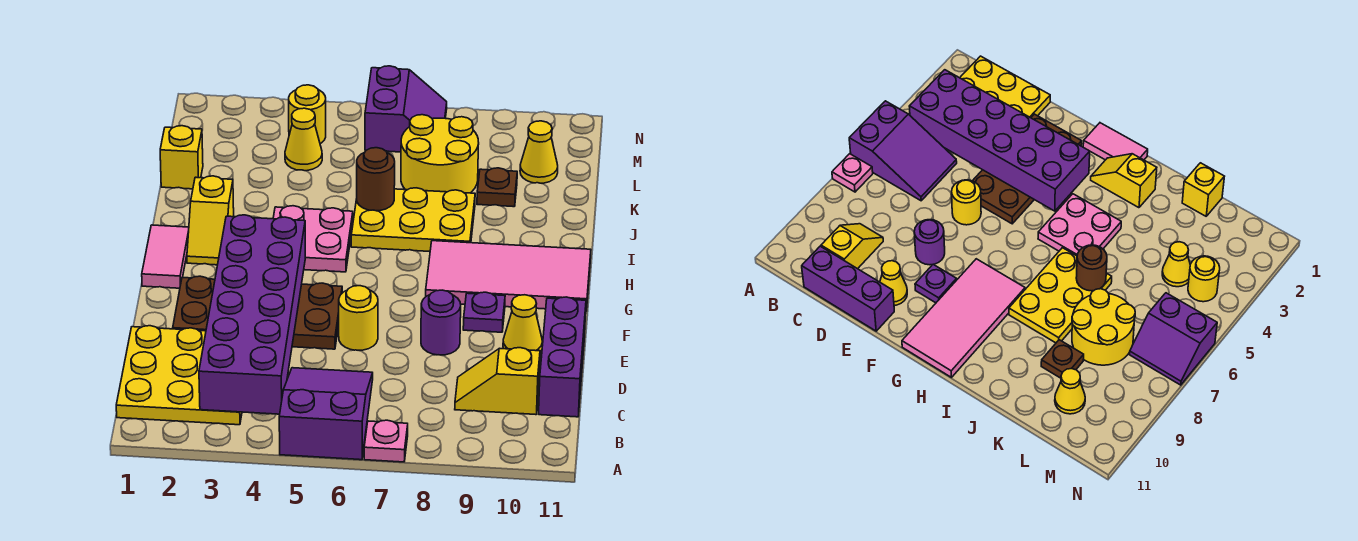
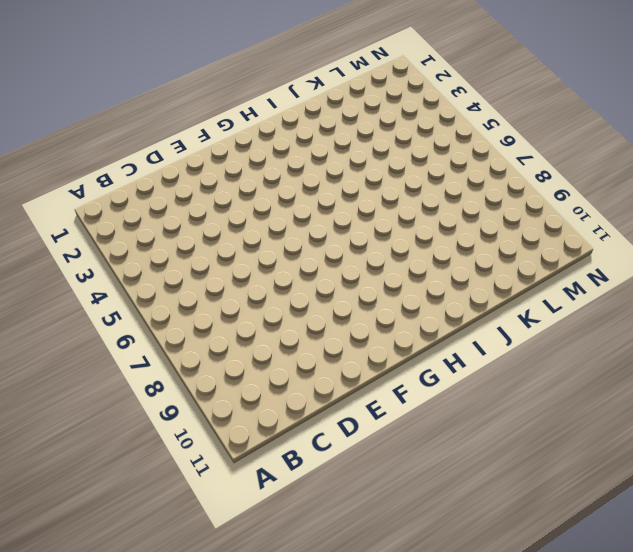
none -> purple 2x3 slope [279,368,373,460]
none -> pink 1x1 plate [364,420,408,462]
none -> yellow 3x3 plate [116,326,242,425]

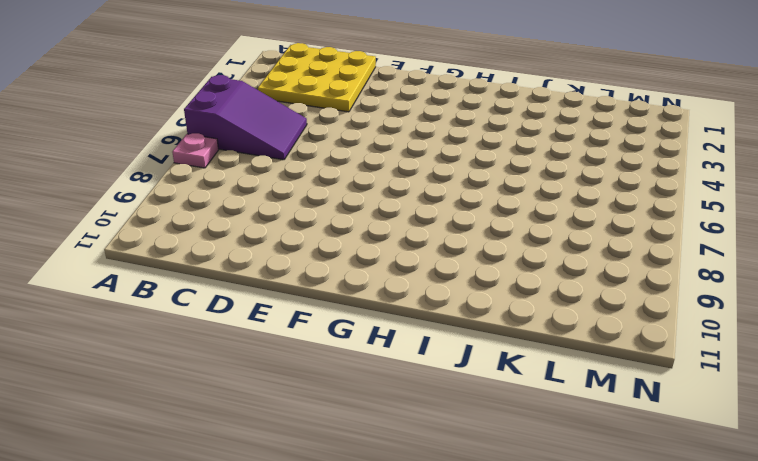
none -> yellow 1x2 slope [455,348,540,415]
none -> purple 1x3 brick [539,297,586,417]
none -> brown 2x4 plate [173,276,342,349]

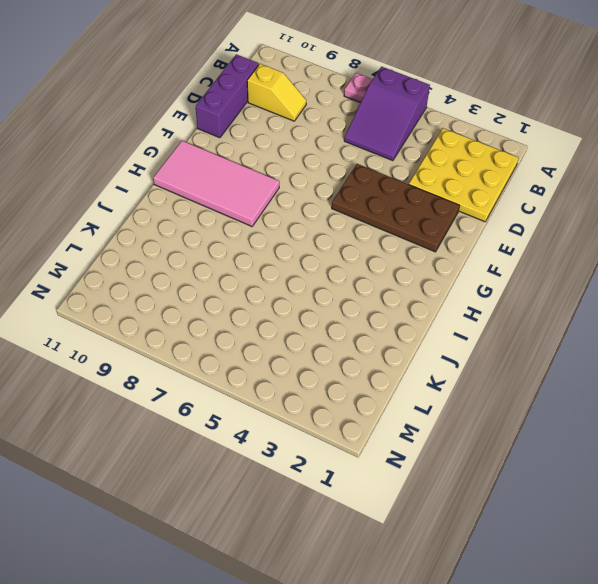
none -> yellow 1x1 round brick [339,286,378,350]
none -> purple 1x1 round brick [421,290,461,355]
none -> yellow 1x1 cone [503,295,542,353]

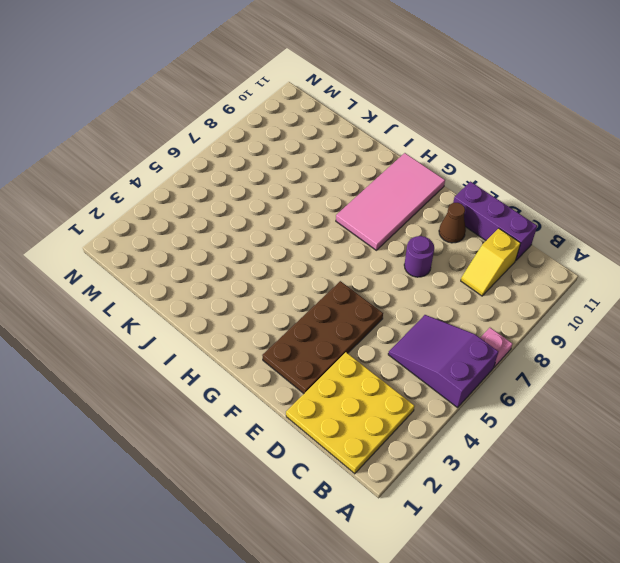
brown 1x1 cone [439,203,466,243] -> yellow 1x1 cone [503,295,542,353]
none -> yellow 1x1 round brick [339,286,378,350]
none -> purple 1x1 plate [463,292,505,332]
none -> pink 1x2 tile [142,225,189,288]

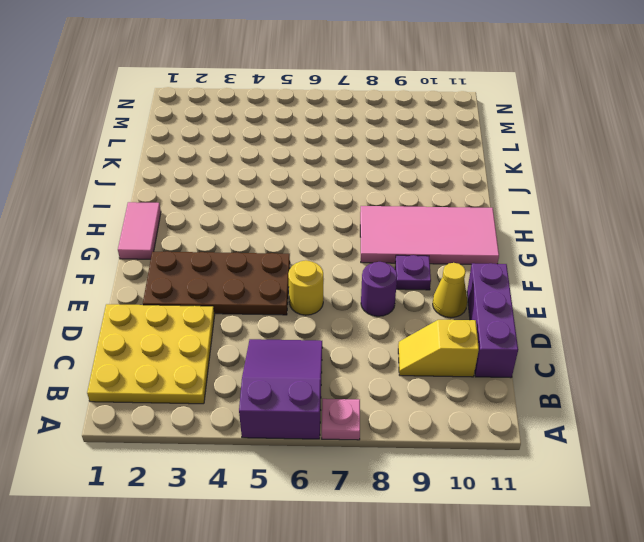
none -> yellow 1x2 slope [187,176,234,265]
none -> pink 2x2 plate [273,206,353,272]
none -> yellow 2x3 plate [351,188,475,252]

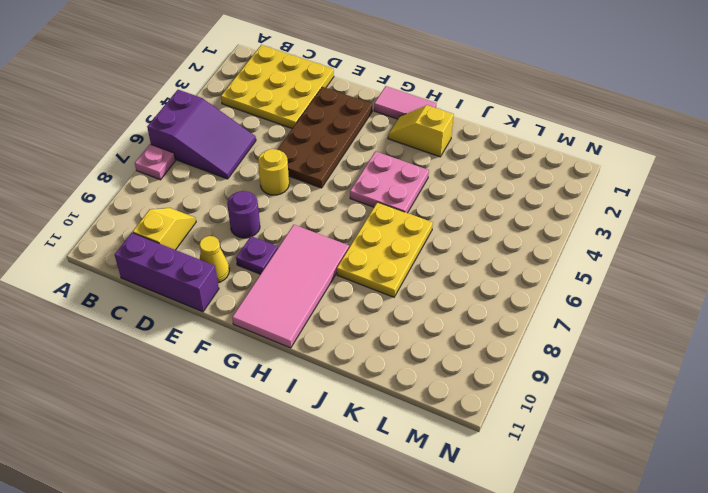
none -> yellow 1x1 brick [160,126,203,189]
none -> yellow 2x2 round brick [401,115,479,193]
none -> brown 1x1 plate [477,168,517,207]

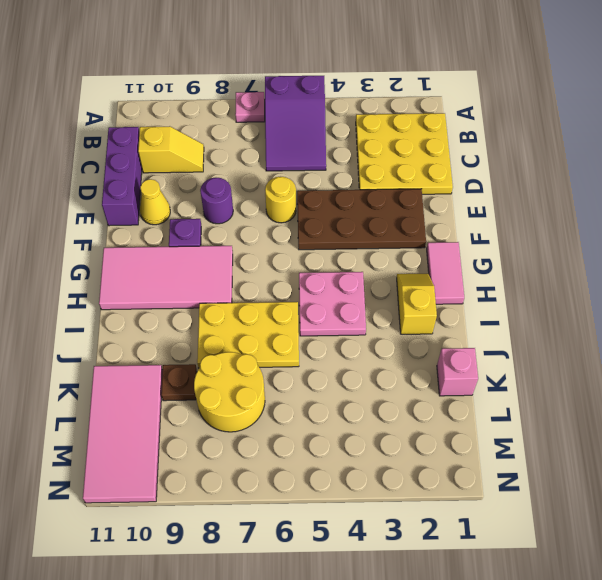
pink 1x1 brick [437,348,478,396] -> yellow 1x1 brick [160,126,203,189]
pink 2x4 tile [83,365,163,503] -> yellow 1x1 cone [520,121,558,183]
none -> yellow 1x1 cone [285,108,322,171]
none -> yellow 1x1 round brick [289,85,326,144]
none -> purple 2x2 slope [365,66,447,152]

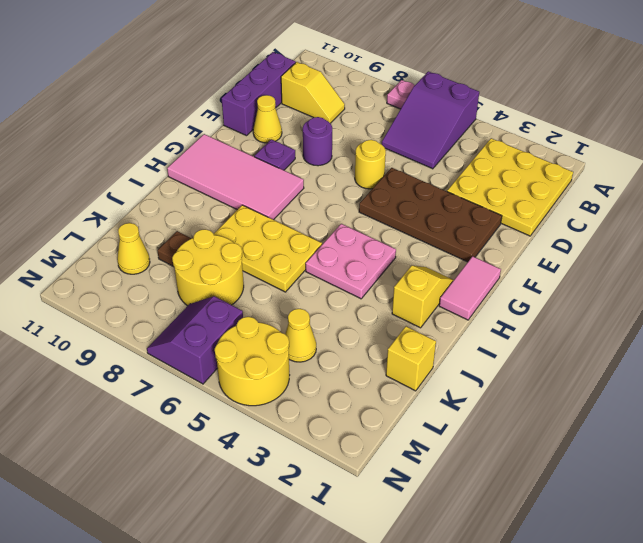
yellow 2x2 round brick [215,317,290,406] -> yellow 1x1 round brick [289,85,326,144]
none -> purple 2x6 brick [199,215,305,414]
none -> brown 1x1 round brick [357,148,395,211]

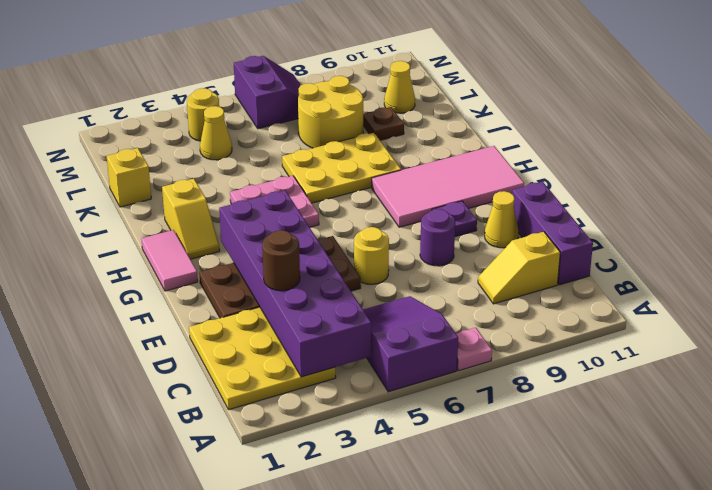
brown 1x1 round brick [262,230,300,291] -> brown 1x1 round brick moved to [357,148,395,211]

